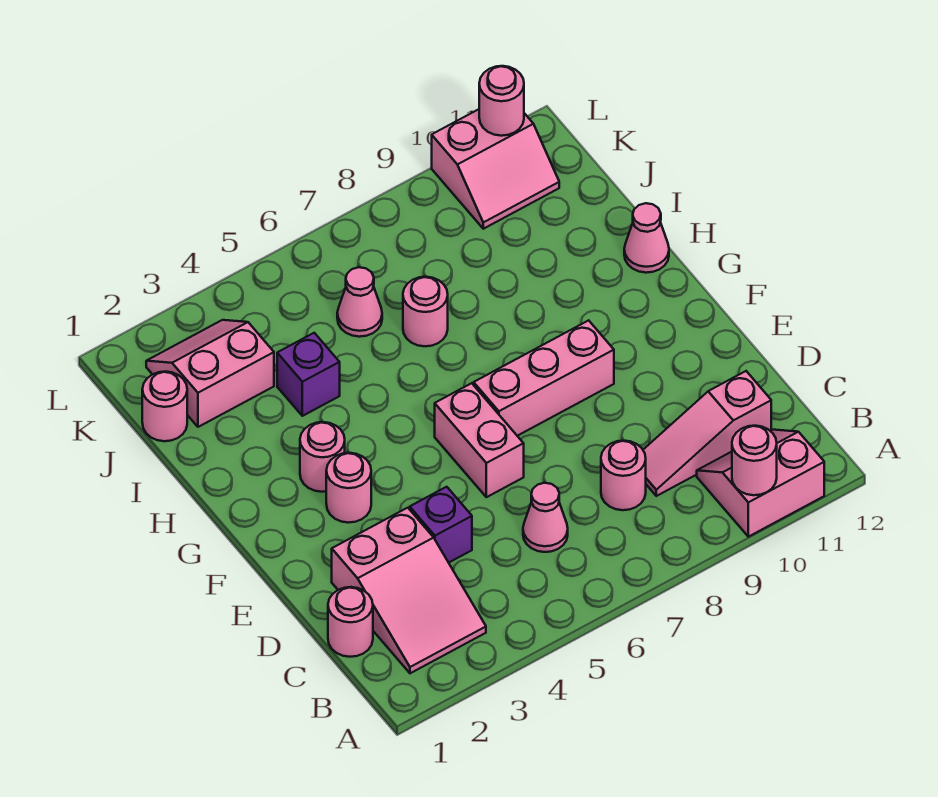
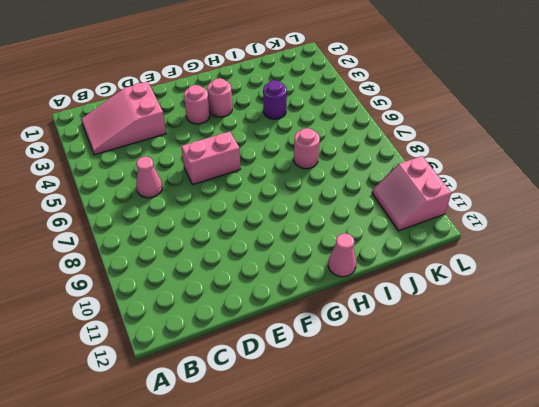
purple 1x1 round brick [263,80,287,119] -> purple 1x1 brick [277,333,340,416]
none -> pink 2x2 slope [697,430,824,537]
none -> pink 1x1 round brick [328,587,373,657]
none -> pink 1x1 round brick [601,441,646,510]

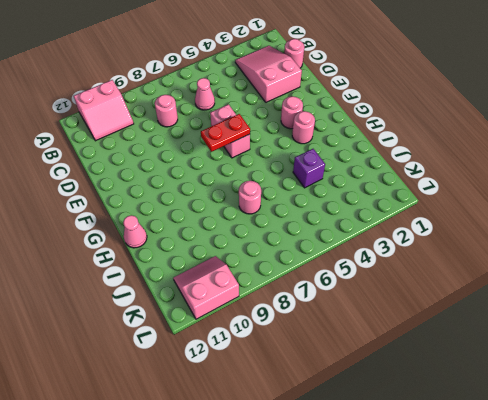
red 1x2 plate [201,114,250,152] -> none
none -> pink 1x3 slope [643,371,771,496]
none -> purple 1x1 brick [410,487,472,563]
none -> pink 1x3 brick [474,320,614,436]

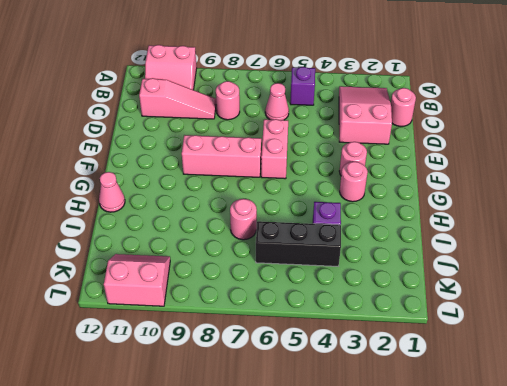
purple 1x1 brick [290,67,315,105] -> purple 1x1 brick moved to [410,487,472,563]
black 1x3 brick [256,221,341,266] -> pink 1x1 cone [337,267,382,337]
none -> pink 1x1 round brick [142,372,187,441]
none -> pink 2x2 slope [146,320,274,427]
none -> pink 1x1 round brick [732,426,777,495]

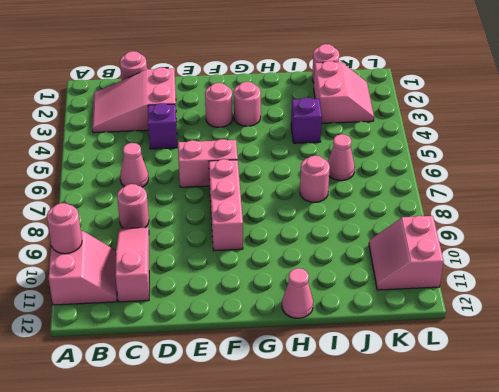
none -> pink 1x1 round brick [479,66,524,136]

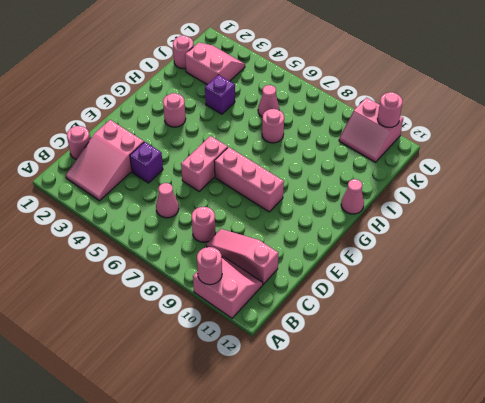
none -> pink 1x1 round brick [326,453,371,523]

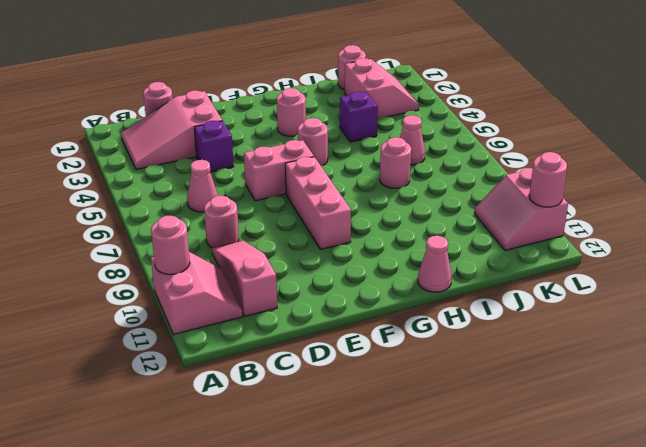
pink 1x1 round brick [298,118,328,166] -> pink 1x1 round brick moved to [326,453,371,523]

